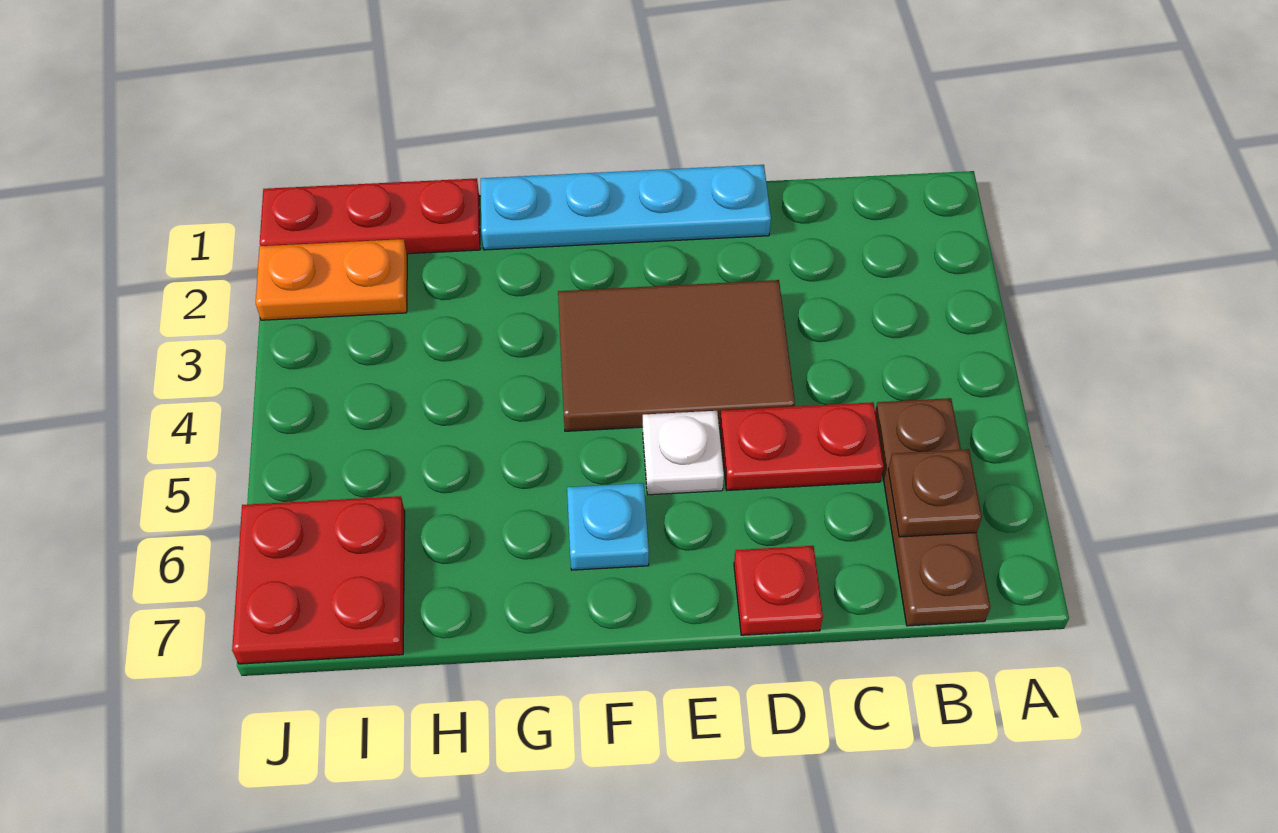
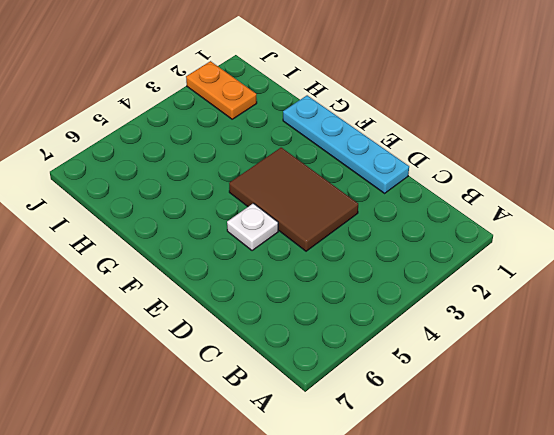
none -> brown 1x3 plate [875,398,990,626]
none -> red 1x2 plate [720,402,884,490]

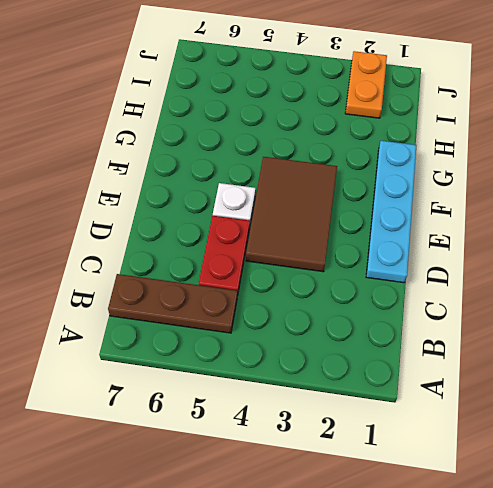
none -> red 1x1 plate [734,546,823,635]
none -> cyan 1x1 plate [567,483,649,570]

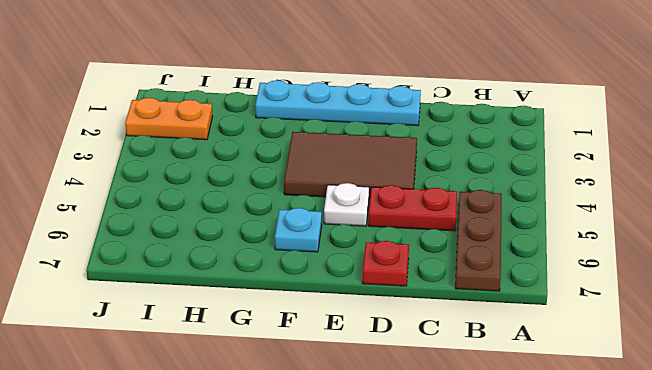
none -> red 1x3 plate [260,178,480,254]
none -> red 2x2 plate [232,496,405,664]

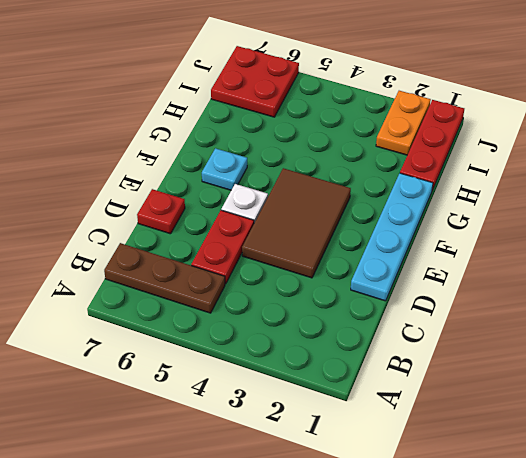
none -> brown 1x1 plate [888,449,982,537]

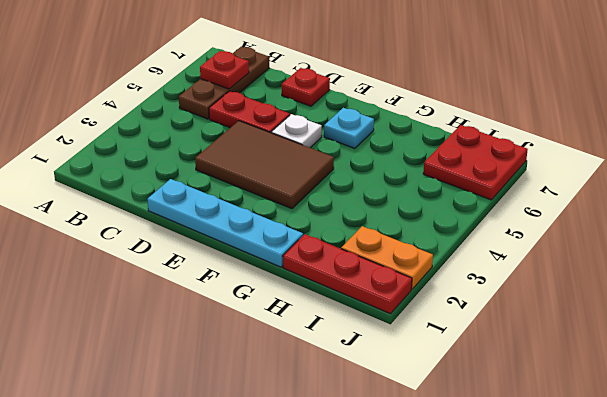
red 1x1 plate [200,51,249,89] -> brown 1x1 plate [888,449,982,537]

